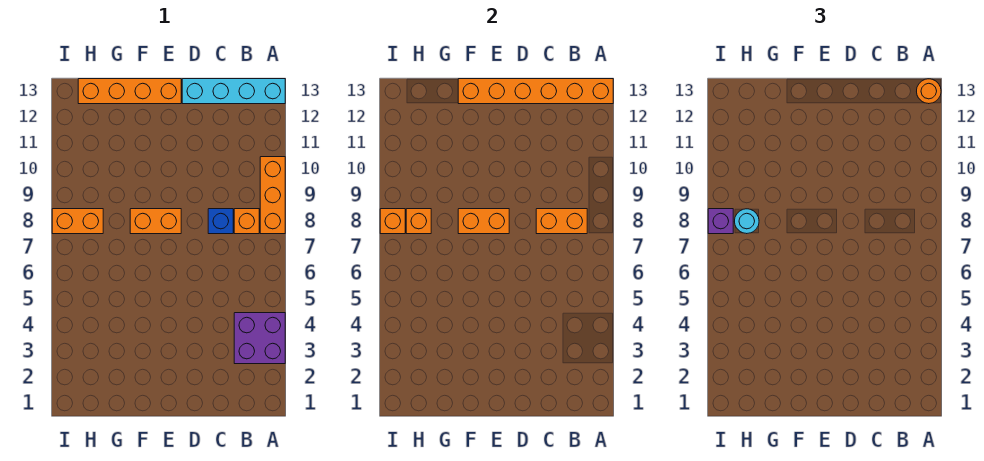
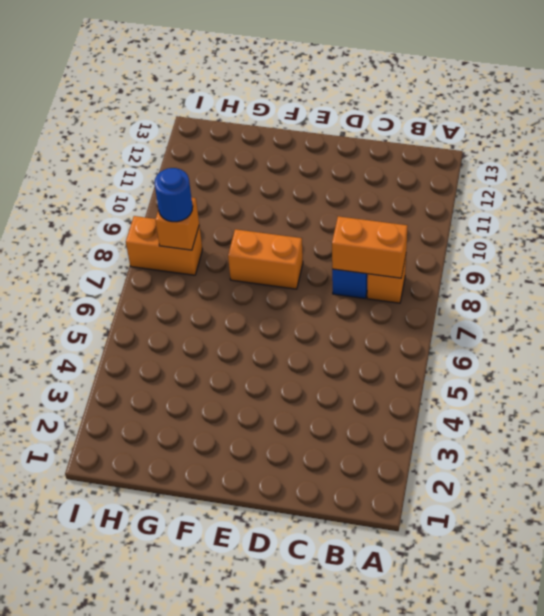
blue 1x1 round brick [155,168,193,222] -> cyan 1x1 round brick [735,209,759,234]
none -> purple 2x2 brick [234,313,285,364]
none -> orange 1x3 brick [260,157,285,234]
none -> cyan 1x4 brick [182,79,285,104]

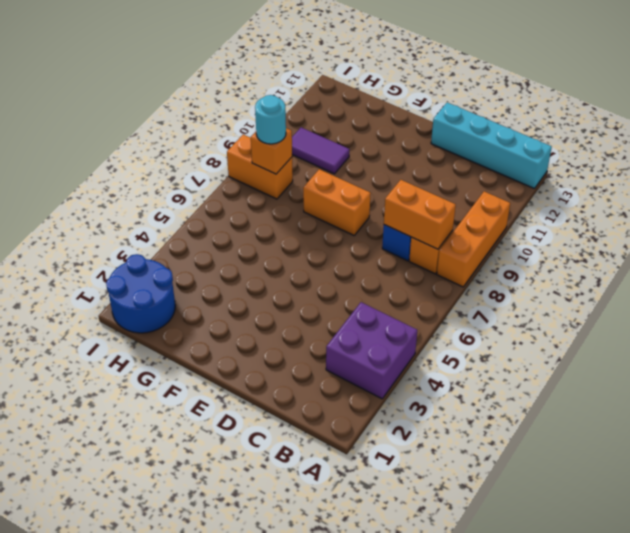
purple 1x2 tile [292,128,349,174] -> none
blue 2x2 round brick [106,254,175,333] -> none
none -> orange 1x4 brick [78,79,181,104]
none -> orange 1x6 brick [458,79,613,104]
none -> orange 1x2 brick [458,209,509,234]

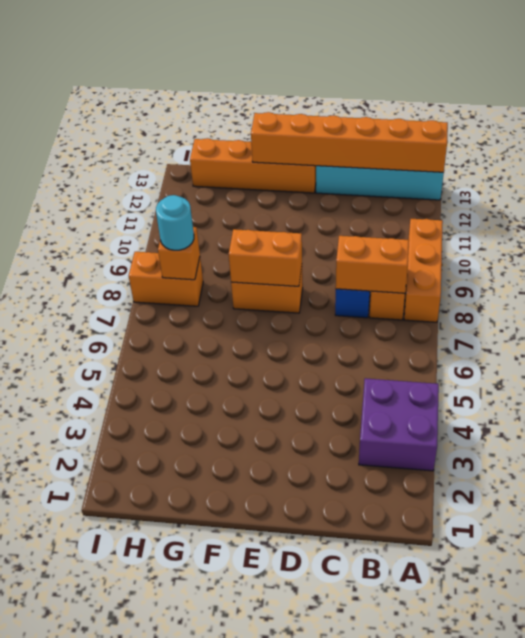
none -> orange 1x1 brick [380,209,405,234]
none -> orange 1x1 round brick [917,79,941,104]
none -> purple 1x1 brick [708,209,733,234]

